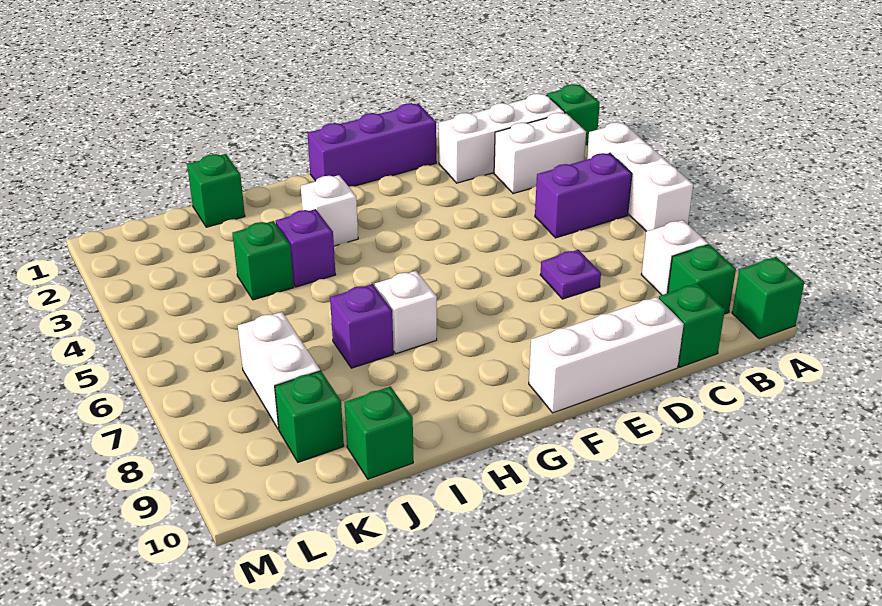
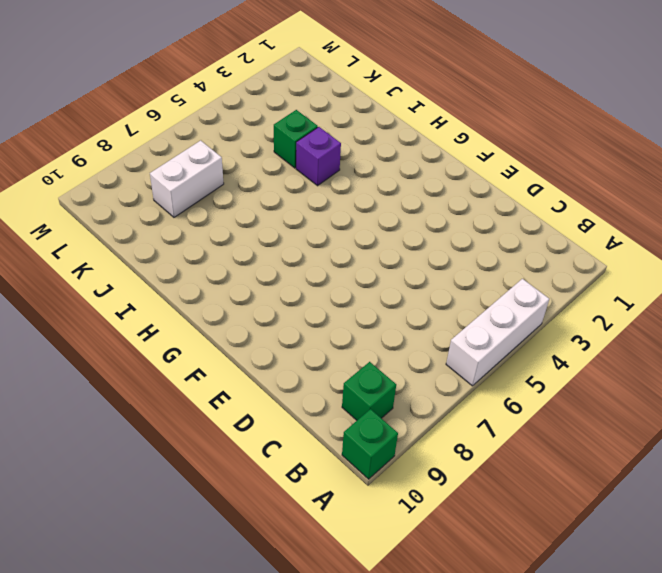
none -> green 1x1 brick [547,84,600,145]
none -> white 1x3 brick [439,94,565,183]
none -> white 1x2 brick [494,113,586,194]

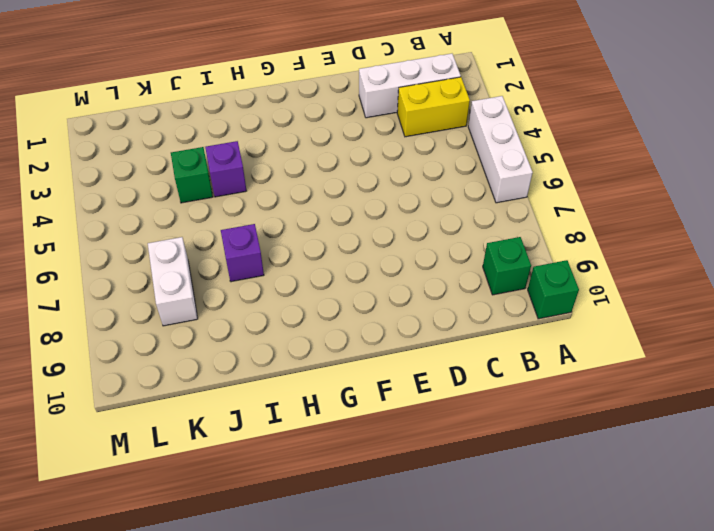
yellow 1x2 brick [397,77,470,137] -> white 1x2 brick [494,113,586,194]
none -> green 1x1 brick [547,84,600,145]
none -> purple 1x2 brick [535,153,632,238]
none -> white 1x1 brick [641,220,708,295]

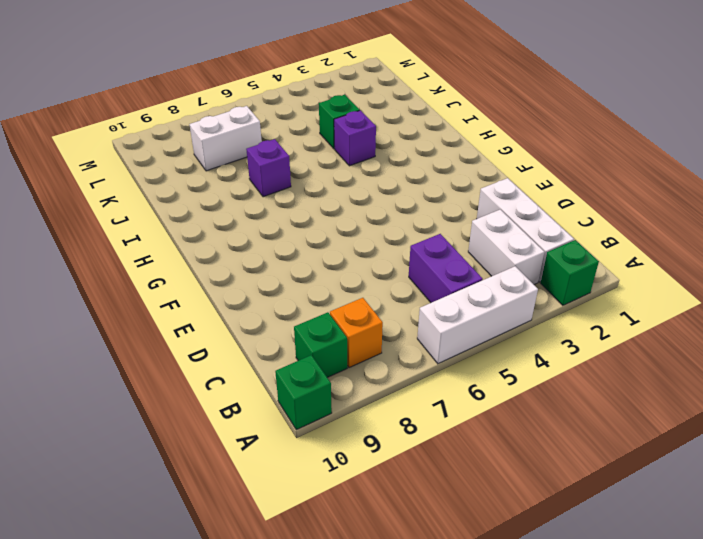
orange 1x1 brick [330,298,383,368] -> white 1x1 brick [641,220,708,295]
none -> green 1x1 brick [659,283,725,367]
none -> purple 1x1 plate [540,250,601,299]
none -> white 1x3 brick [529,297,684,413]

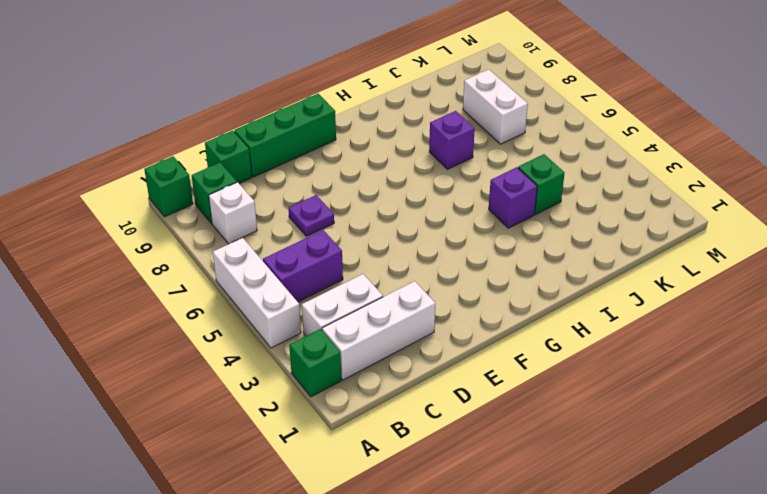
green 1x3 brick [234,94,336,177] -> white 1x3 brick [529,297,684,413]
none -> purple 1x3 brick [307,103,436,187]
none -> white 1x1 brick [301,175,358,246]
none -> white 1x1 brick [375,271,437,354]

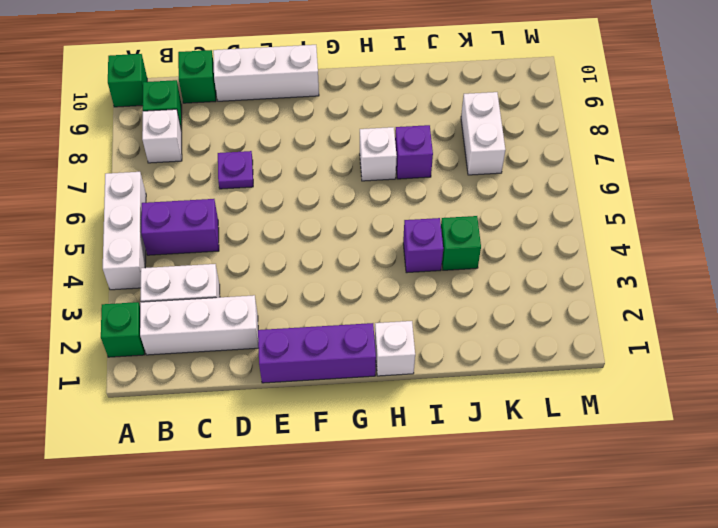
white 1x1 brick [375,321,415,376] -> white 1x1 brick moved to [301,175,358,246]
none -> green 1x1 brick [187,154,245,227]
none -> green 1x1 brick [345,387,413,479]
none -> green 1x1 brick [275,371,344,462]

